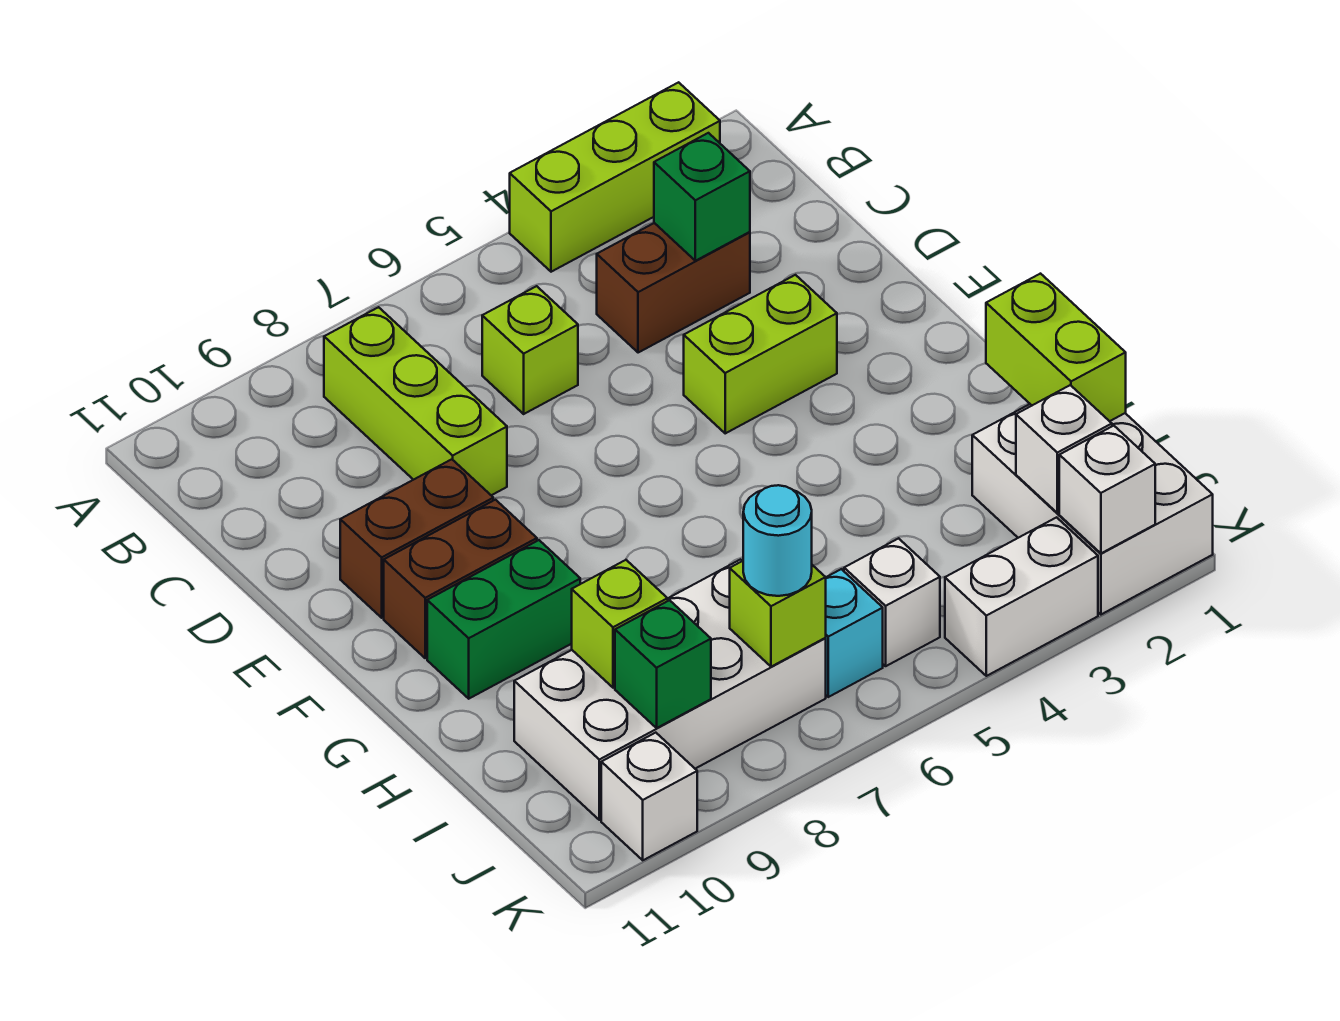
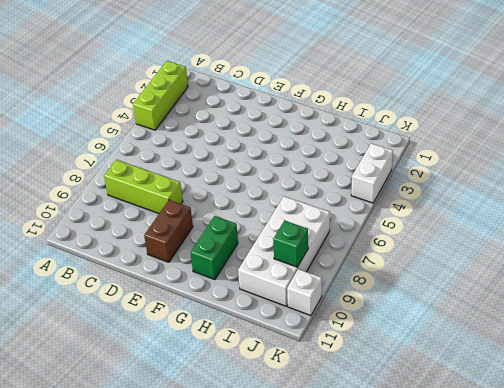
none -> brown 1x2 brick [597,223,750,353]
none -> lime 1x1 brick [482,286,578,414]
none -> lime 1x2 brick [684,275,837,433]

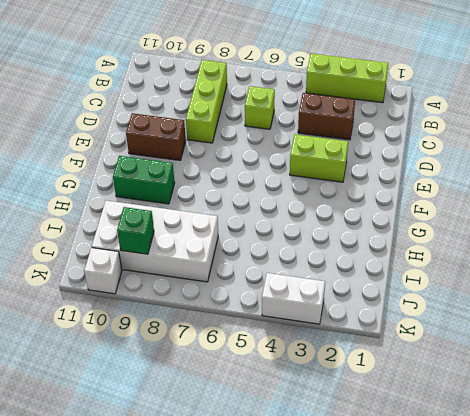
none -> brown 1x2 brick [384,500,537,658]
none -> white 2x3 brick [972,404,1213,614]
none -> white 1x1 brick [844,538,940,666]

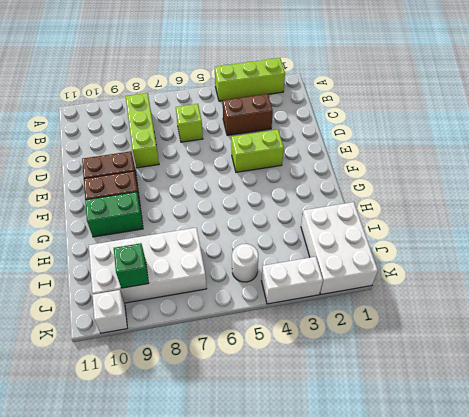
white 1x1 round brick [232,244,258,282] -> white 1x1 brick [844,538,940,666]
none -> cyan 1x1 brick [826,569,883,697]
none -> green 1x1 brick [654,133,750,261]
none -> lime 1x2 brick [986,274,1126,421]

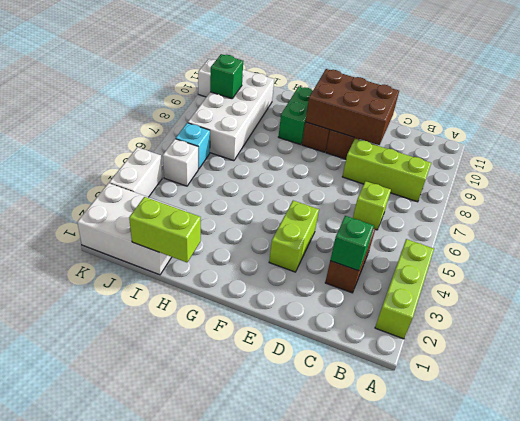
brown 2x3 brick [305,69,399,145] -> none
none -> lime 1x1 brick [572,560,668,688]
none -> white 1x1 brick [1016,385,1112,513]
none -> lime 1x1 brick [730,561,826,667]

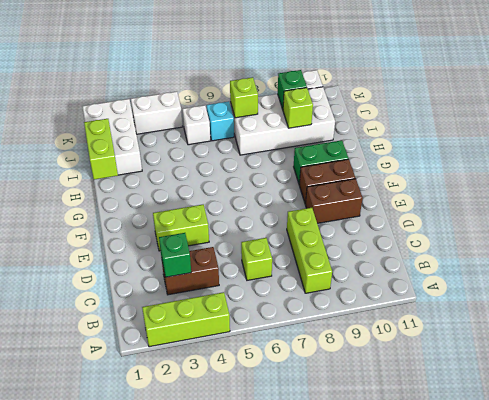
none -> white 1x1 brick [1016,385,1112,513]
none -> white 1x1 brick [1059,426,1155,553]
none -> cyan 1x1 round brick [743,485,812,596]

